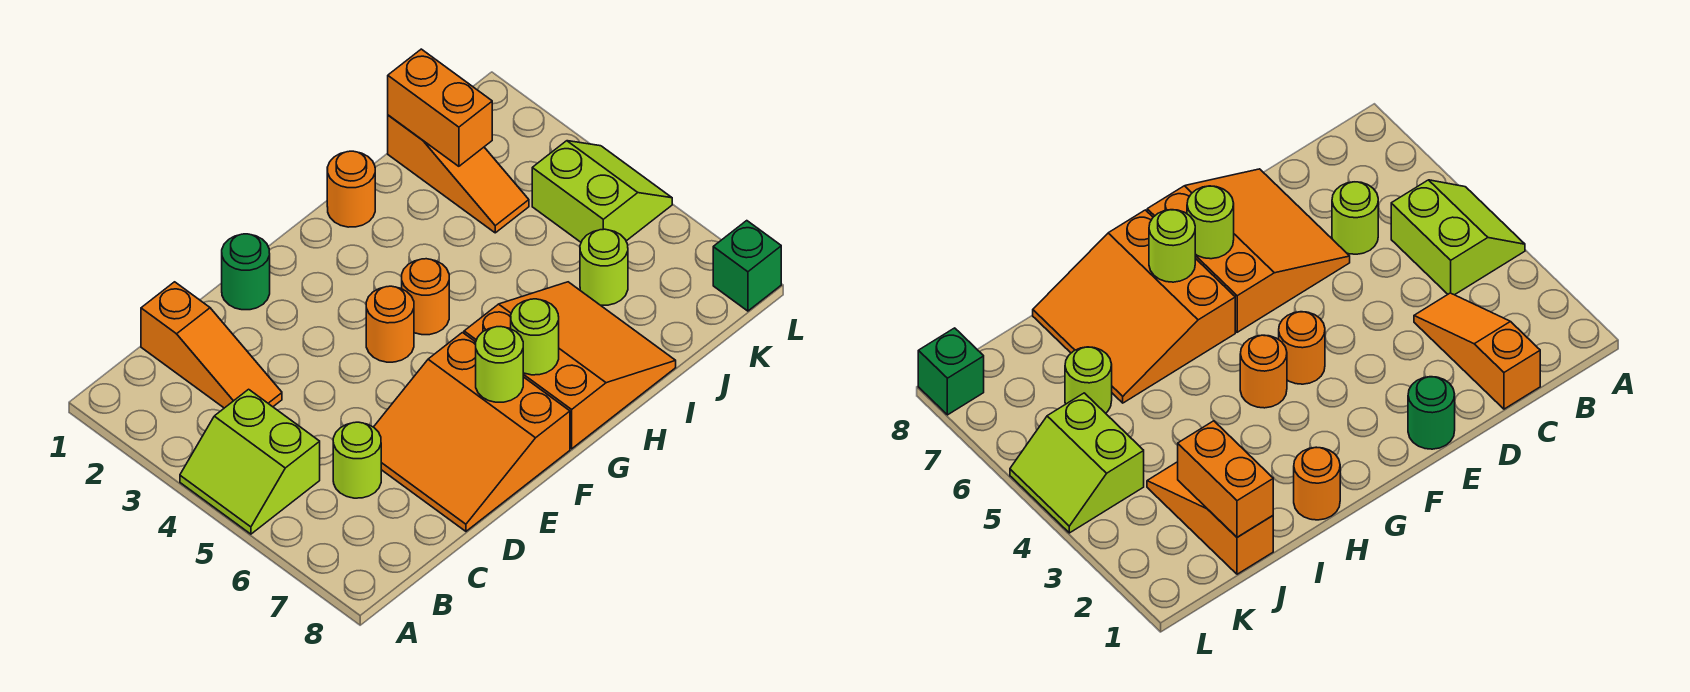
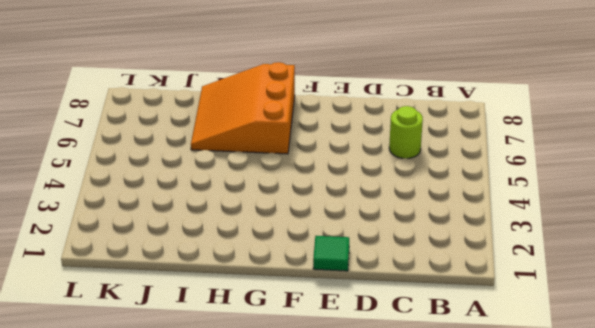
green 1x1 tile [313,236,349,271] -> green 1x1 round brick [222,234,270,310]
none -> lime 2x2 slope [180,389,320,534]
none -> orange 1x3 slope [141,282,282,408]
none -> orange 3x3 slope [374,333,570,531]

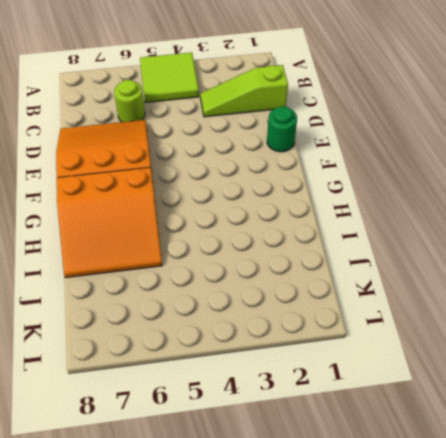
lime 2x2 tile [140,53,199,103] -> lime 2x2 slope [180,389,320,534]
lime 1x3 slope [200,65,288,117] -> orange 1x3 slope [141,282,282,408]
none -> orange 1x1 round brick [366,286,414,362]
none -> orange 1x1 round brick [402,259,449,335]
none -> orange 1x1 round brick [327,151,375,227]

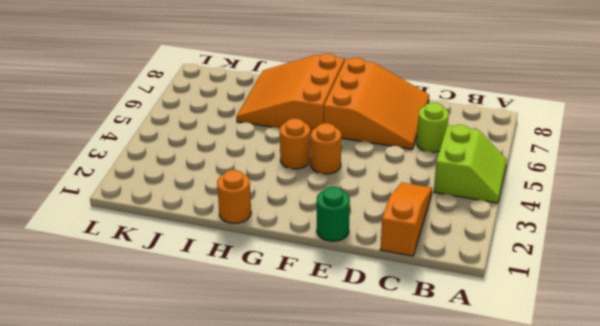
none -> orange 1x3 slope [388,115,529,233]
none -> lime 1x1 round brick [580,229,628,305]
none -> lime 2x2 slope [532,141,672,242]

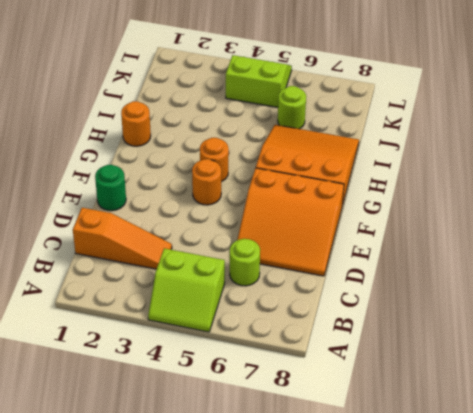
none -> orange 1x3 slope [388,115,529,233]
none -> green 1x1 brick [713,221,781,311]
none -> lime 1x1 round brick [476,327,523,402]

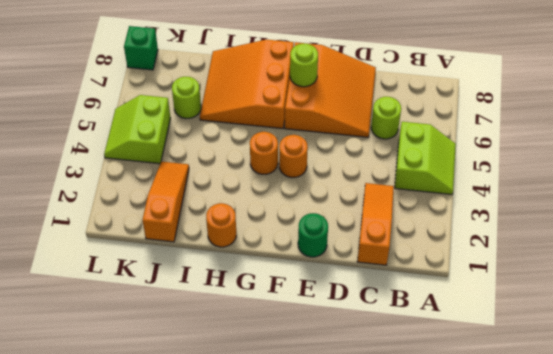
none -> lime 1x1 round brick [511,299,559,375]
none -> orange 1x2 brick [388,49,492,166]

